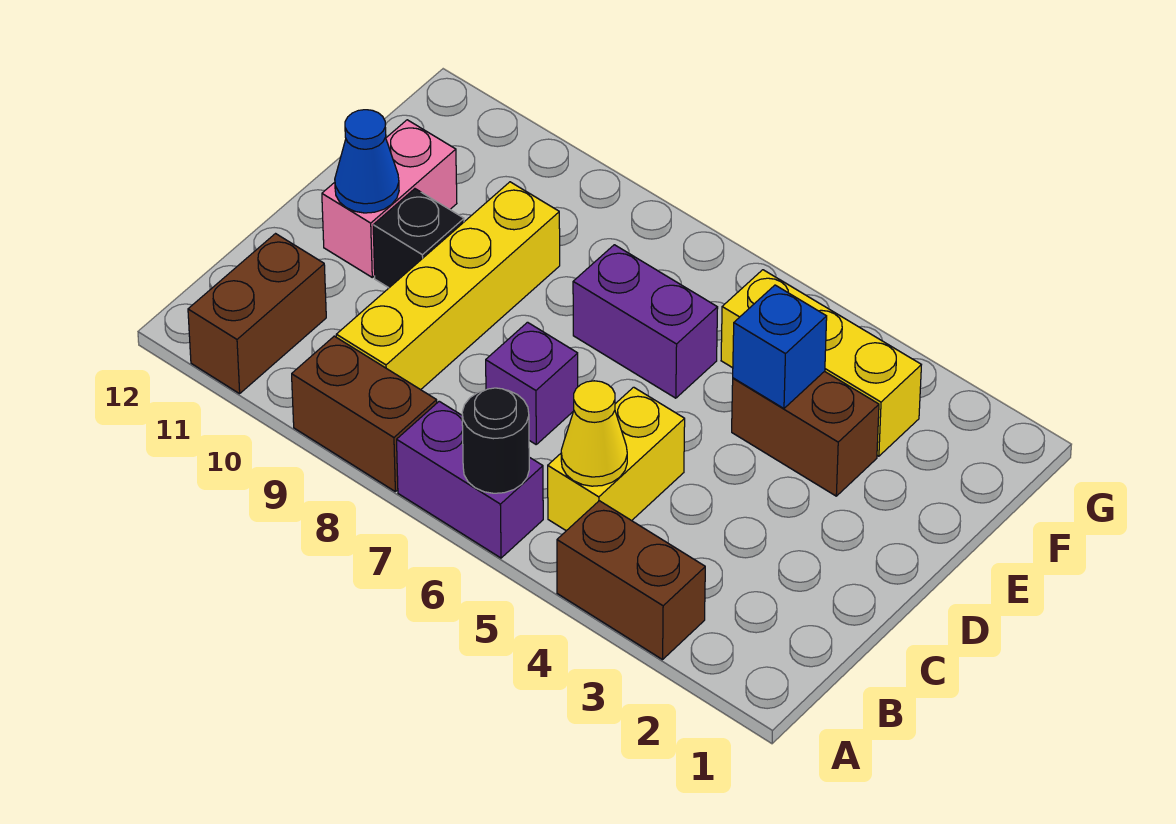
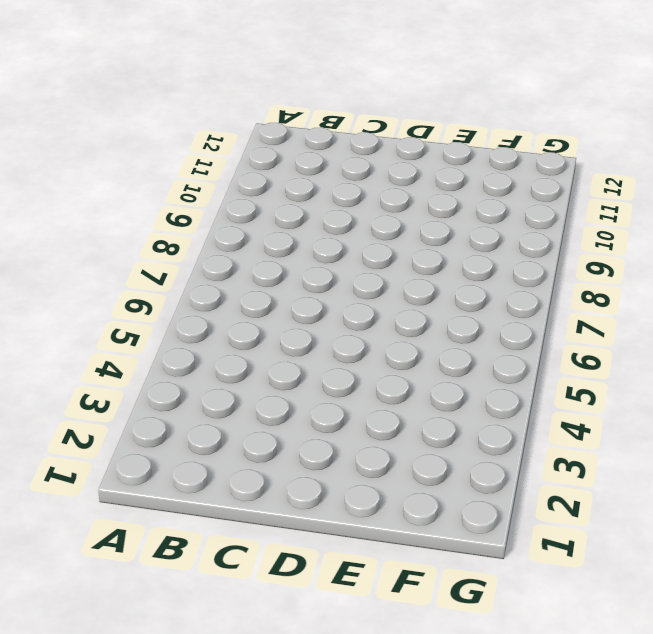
none -> brown 1x2 brick [557,501,705,660]
none -> purple 1x2 brick [397,401,543,558]
none -> brown 1x2 brick [292,336,437,491]

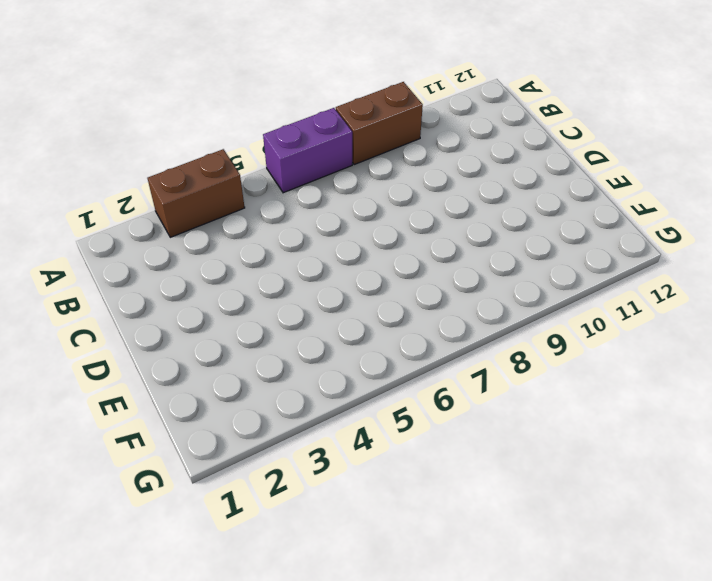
none -> brown 1x2 brick [188,234,326,394]
none -> yellow 1x2 brick [548,387,685,531]
none -> yellow 1x4 brick [336,182,560,390]

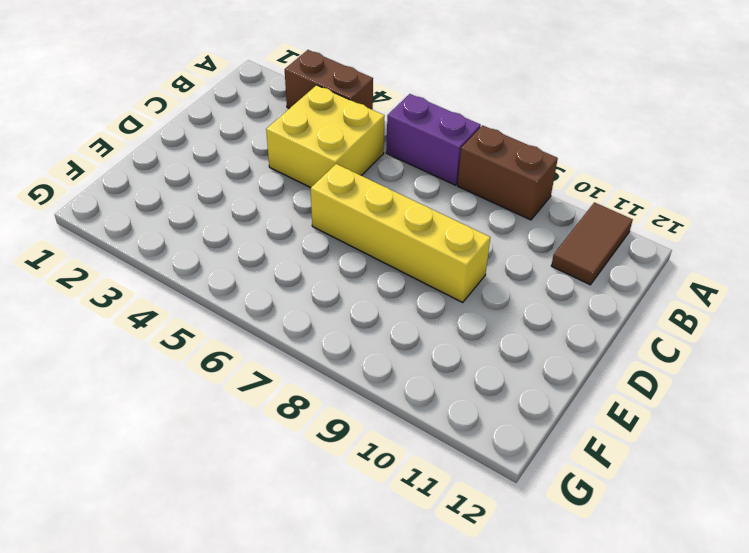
brown 1x2 tile [551,202,633,285] -> brown 1x2 brick [188,234,326,394]
yellow 2x2 brick [266,85,385,188] -> yellow 1x2 brick [548,387,685,531]
yellow 1x4 brick [311,164,490,302] -> yellow 1x4 brick turned to [336,182,560,390]
none -> purple 1x1 brick [486,322,578,444]
none -> black 1x1 brick [373,189,464,288]
none -> pink 1x2 brick [322,120,457,277]

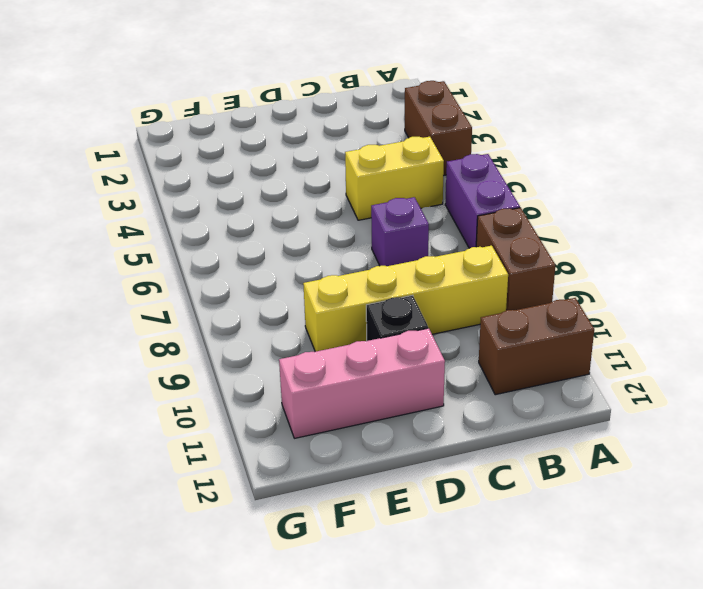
pink 1x3 brick [279,328,445,438] -> pink 1x2 brick [322,120,457,277]
none -> brown 1x2 brick [732,371,879,496]
none -> purple 1x2 brick [573,245,718,398]
none -> yellow 1x3 brick [721,270,921,456]

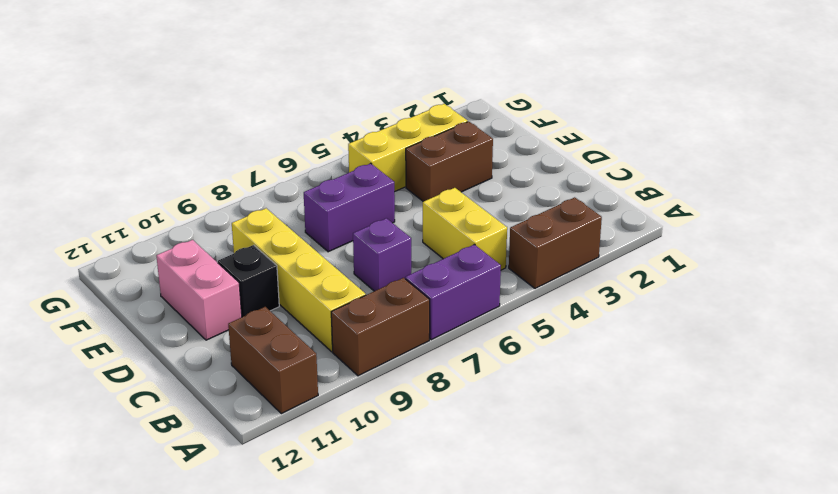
none -> black 1x1 round brick [462,388,529,493]
none -> yellow 1x1 cone [561,381,627,486]
none -> blue 1x1 cone [335,110,399,213]

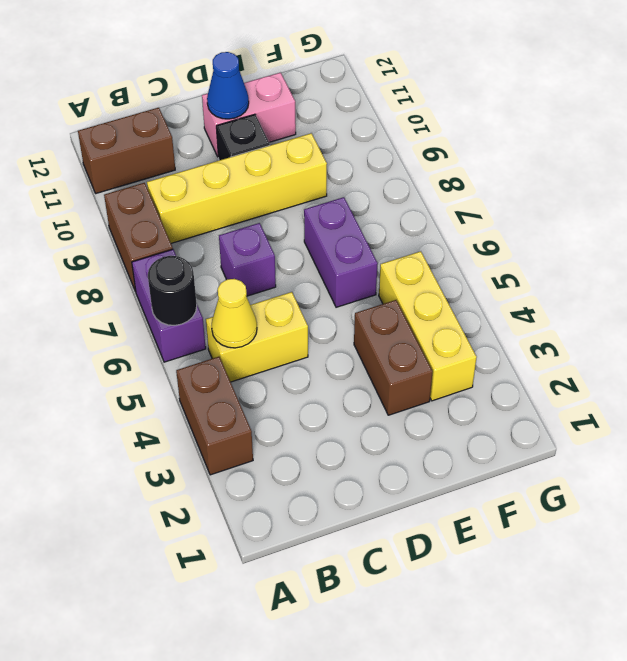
none -> blue 1x1 brick [733,285,827,408]

